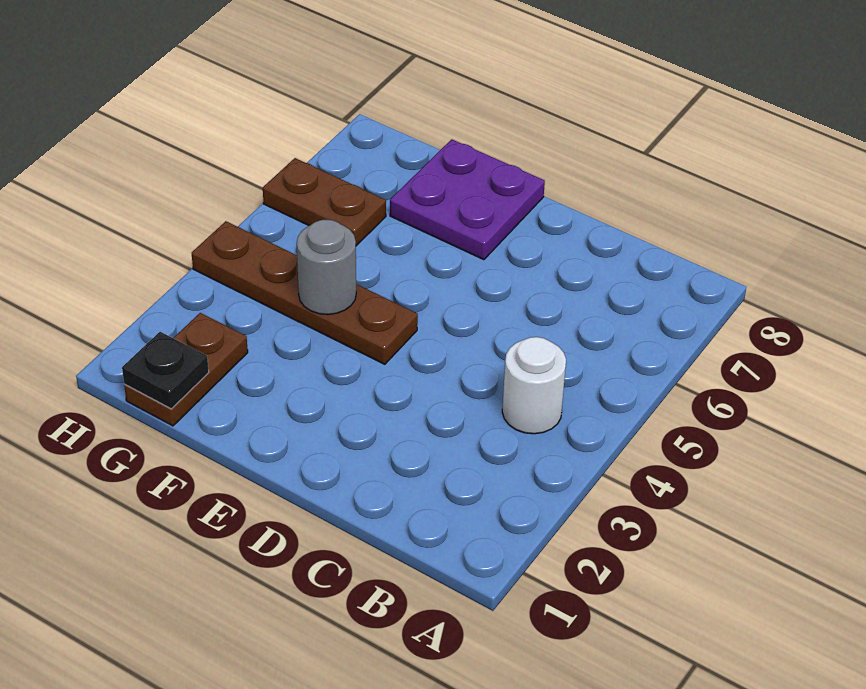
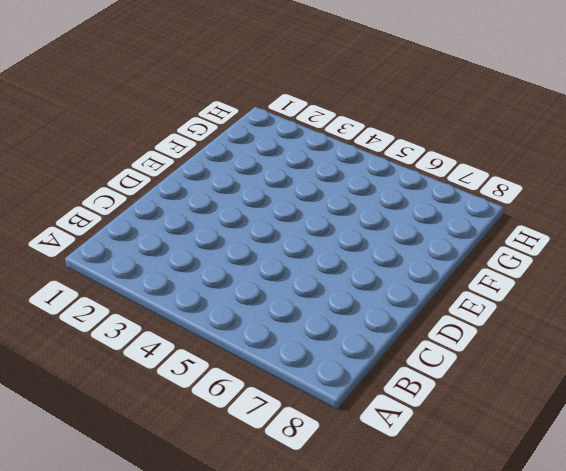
none -> white 1x1 round brick [502,337,566,434]
none -> brown 1x4 plate [192,221,418,364]

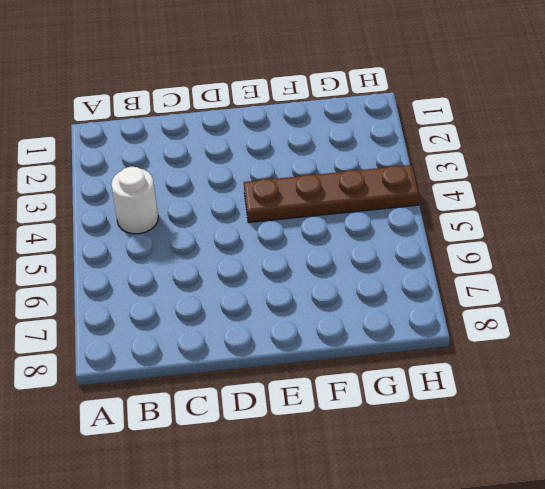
none -> purple 2x2 plate [390,139,545,260]
none -> brown 1x2 plate [124,313,248,426]

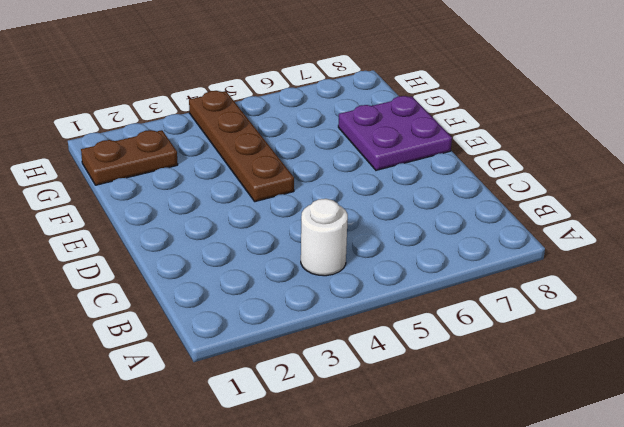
none -> brown 1x2 plate [263,158,386,246]
none -> grey 1x1 round brick [297,220,356,315]

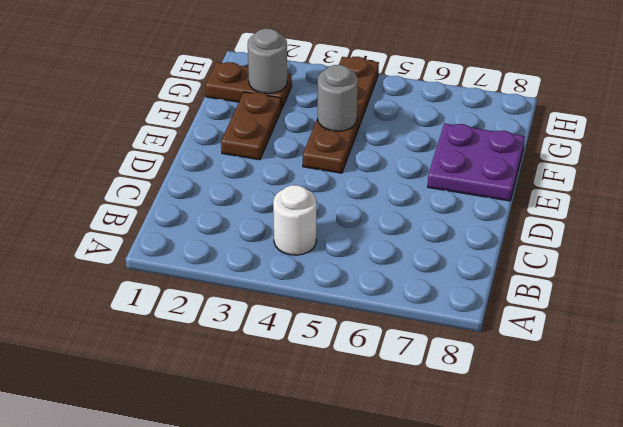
brown 1x2 plate [221,92,281,160] -> brown 1x2 plate moved to [263,158,386,246]
grey 1x1 round brick [248,29,287,94] -> none
none -> black 1x1 plate [122,332,209,409]

